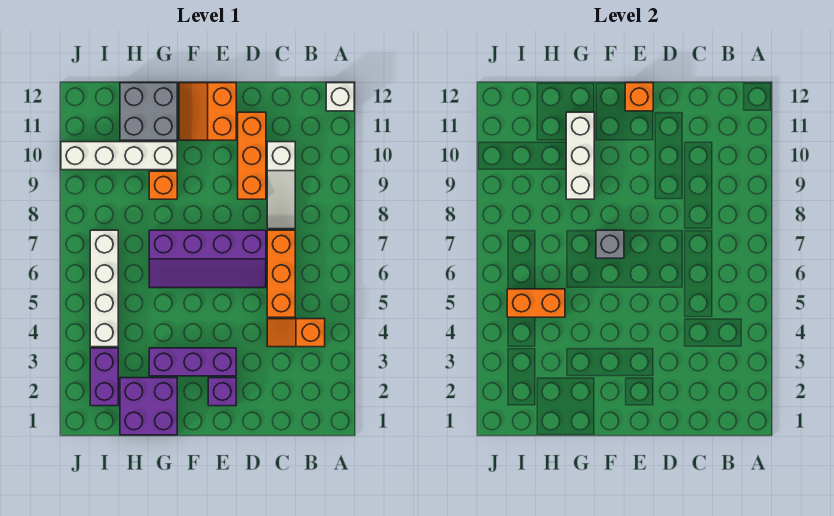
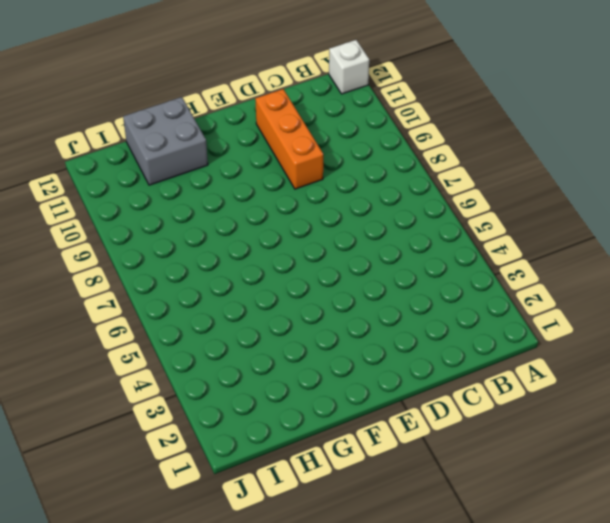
none -> orange 1x2 slope [267,319,325,347]
none -> orange 1x3 brick [267,230,295,317]
none -> white 1x3 slope [267,142,295,229]

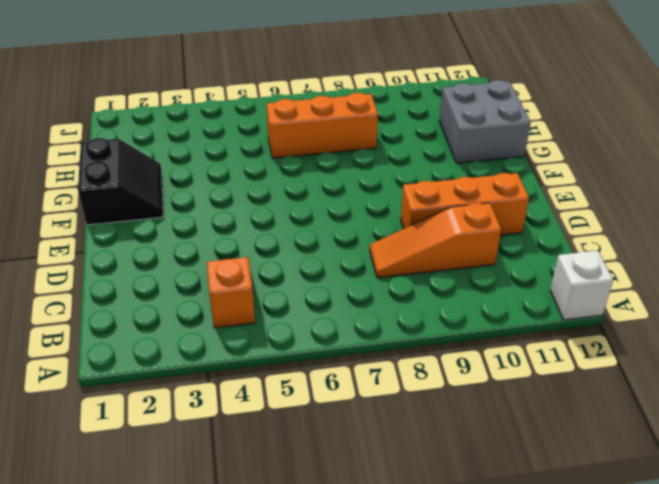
orange 1x3 slope [370,203,501,278] -> white 1x3 slope [267,142,295,229]
black 2x2 slope [78,138,163,225] -> purple 2x2 brick [120,378,177,435]
orange 1x3 brick [267,93,378,158] -> orange 1x3 brick moved to [267,230,295,317]
none -> purple 2x4 slope [149,230,266,288]
none -> purple 1x1 brick [208,378,236,406]
none -> purple 1x3 brick [149,348,236,376]

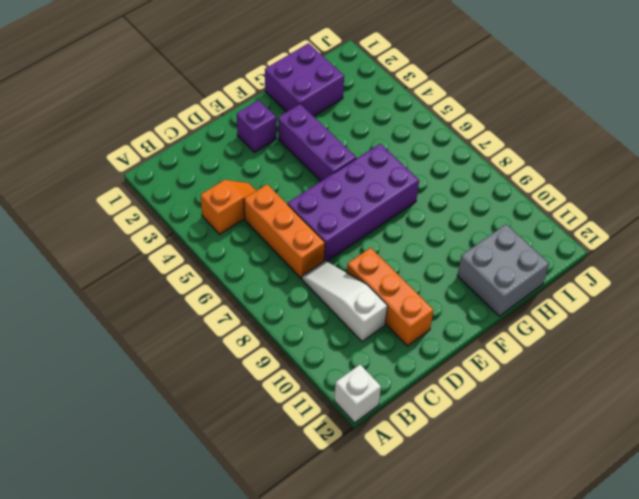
purple 2x4 brick [288,144,419,261] -> purple 2x4 slope [149,230,266,288]
purple 1x3 brick [278,104,356,181] -> purple 1x3 brick turned to [149,348,236,376]
none -> orange 2x2 slope [179,83,236,140]
none -> orange 1x1 brick [149,171,177,199]
none -> white 1x4 brick [61,142,177,170]

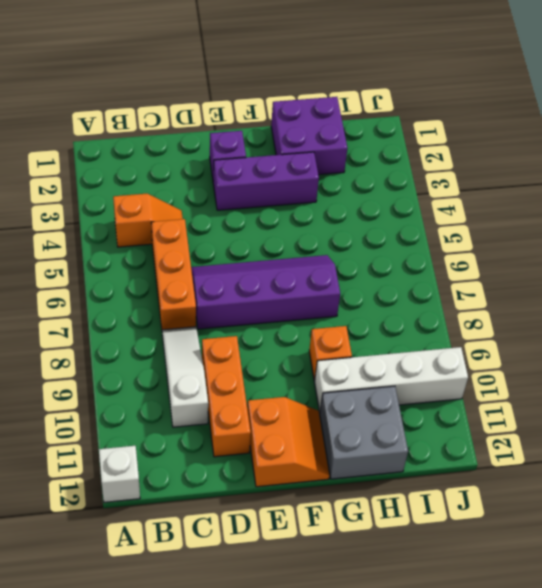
none -> purple 1x2 brick [90,348,118,406]
none -> white 1x4 brick [90,230,118,347]
none -> orange 1x1 brick [625,83,653,111]

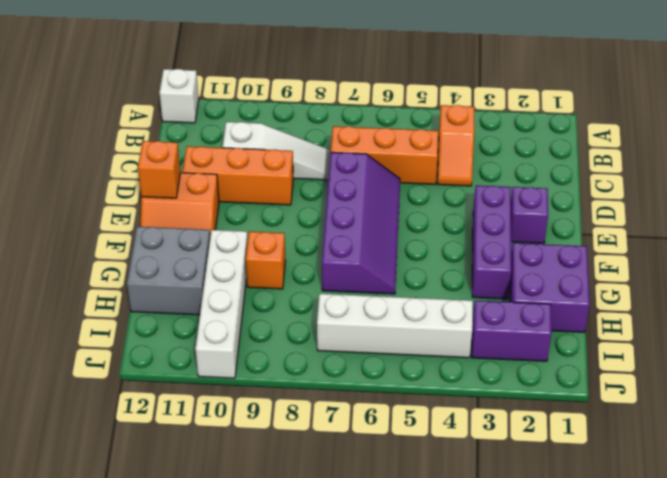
none -> grey 1x1 brick [596,230,624,258]
none -> white 1x3 brick [566,112,594,199]
none -> orange 1x2 brick [507,289,565,317]

